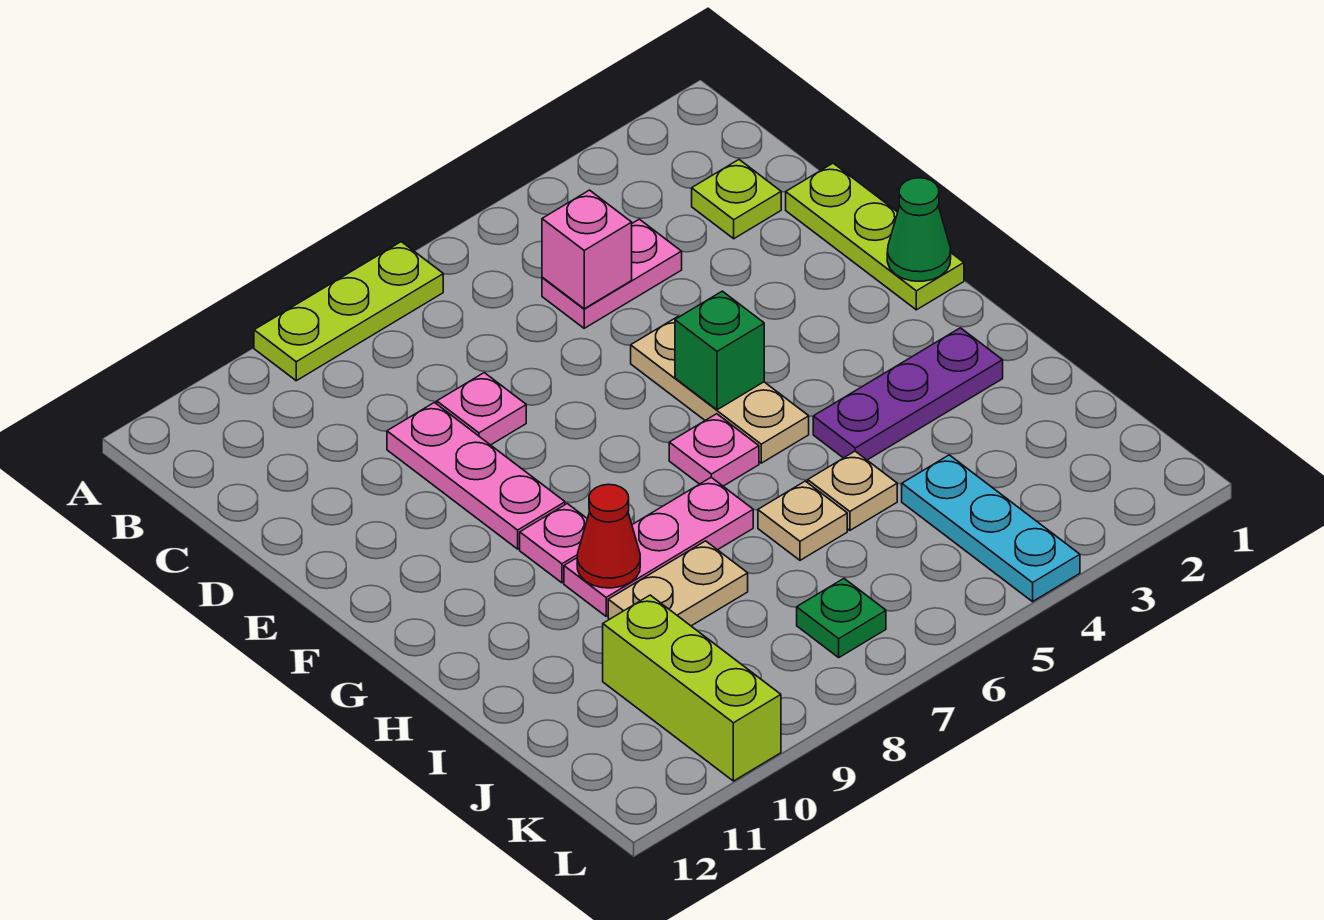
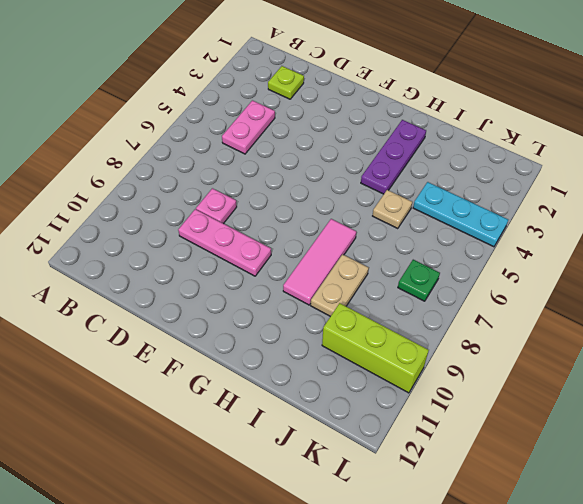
pink 1x3 tile [283,219,356,305] -> pink 1x3 plate [564,477,753,616]
none -> lime 1x3 plate [254,242,443,381]
none -> lime 1x3 plate [786,163,964,310]
none -> tan 1x3 plate [631,317,809,463]

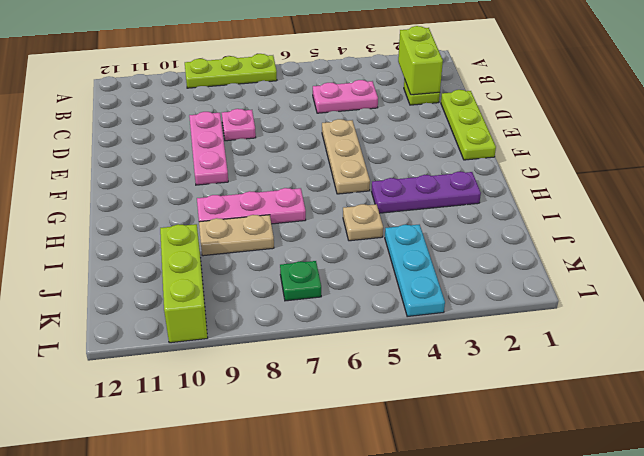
lime 1x2 brick [398,26,443,95] -> none
none -> pink 1x1 plate [669,414,759,486]
none -> pink 1x1 plate [520,504,587,583]
none -> tan 1x1 plate [758,481,847,560]

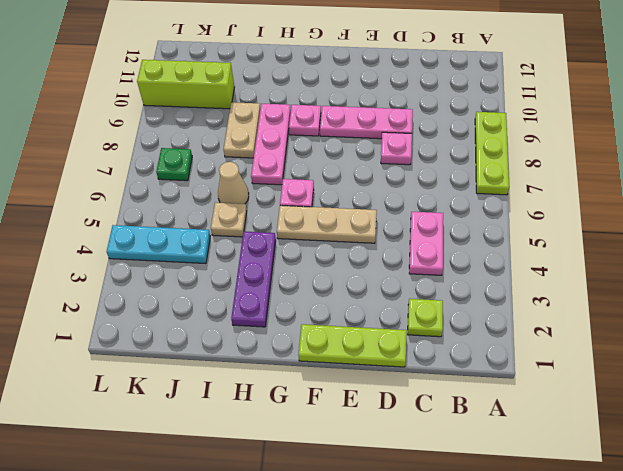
tan 1x1 cone [218,162,249,204] -> tan 1x1 plate [758,481,847,560]
none -> pink 1x1 brick [542,190,632,309]
none -> green 1x1 cone [887,178,951,281]
none -> green 1x1 brick [675,291,764,410]

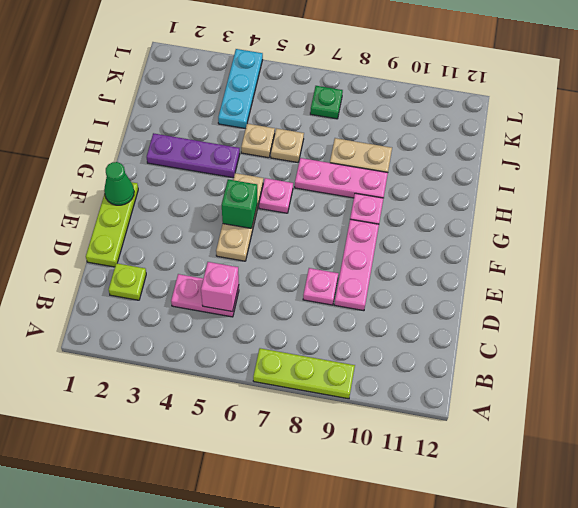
none -> lime 1x3 brick [603,595,781,781]
none -> red 1x1 cone [577,484,640,588]

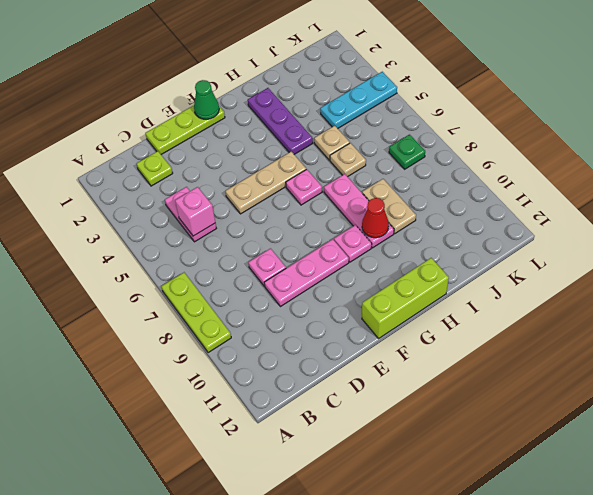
lime 1x3 brick [362,258,449,338] -> lime 1x3 brick moved to [603,595,781,781]
none -> green 1x1 brick [675,291,764,410]

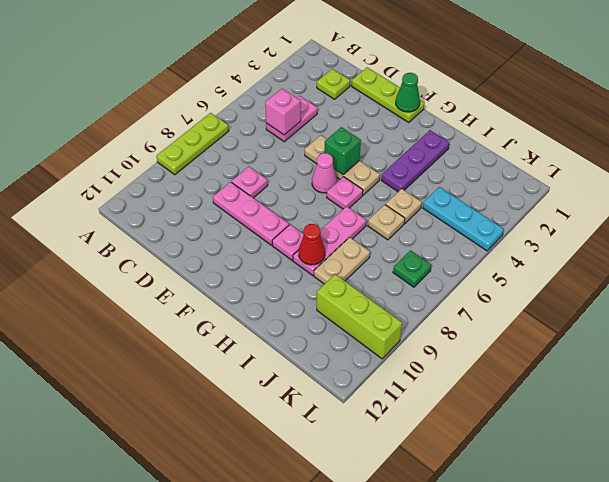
pink 1x1 cone [312,153,337,193] -> none

